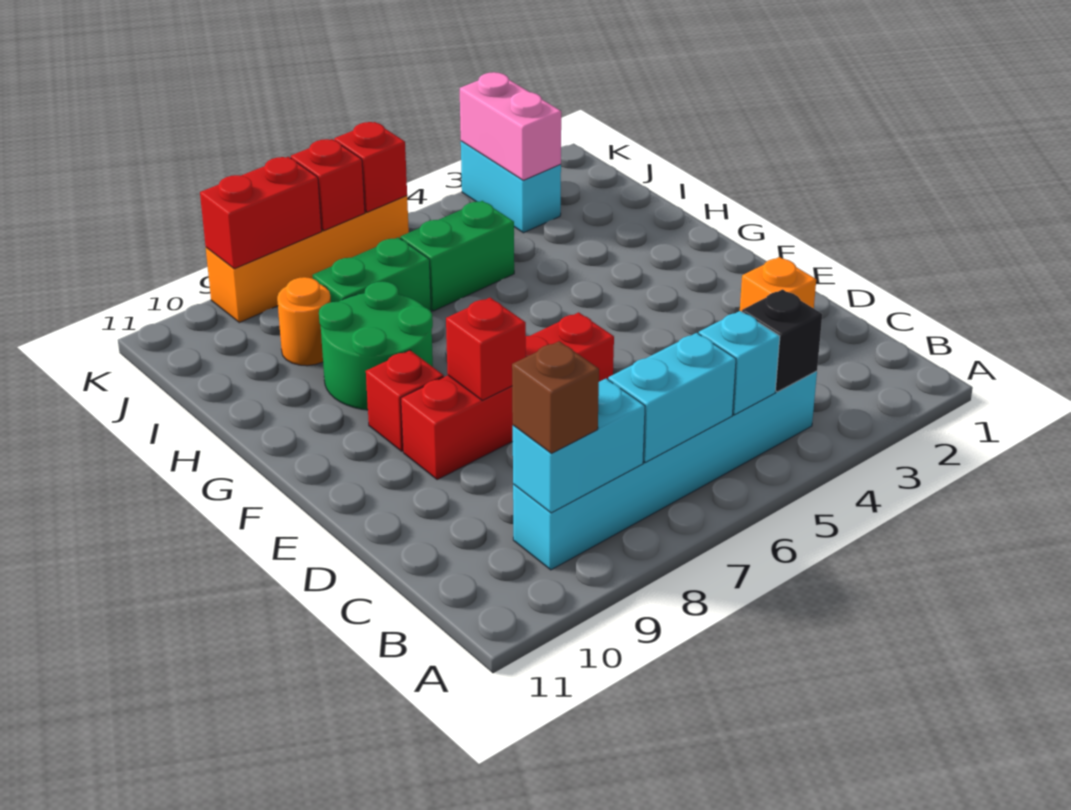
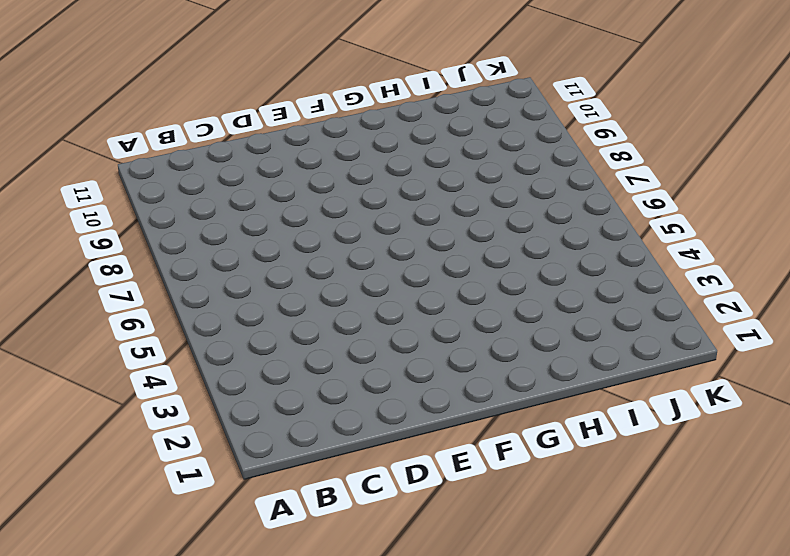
none -> cyan 1x6 brick [513,371,817,570]
none -> orange 1x1 brick [740,257,816,312]
none -> red 1x4 brick [401,312,614,480]

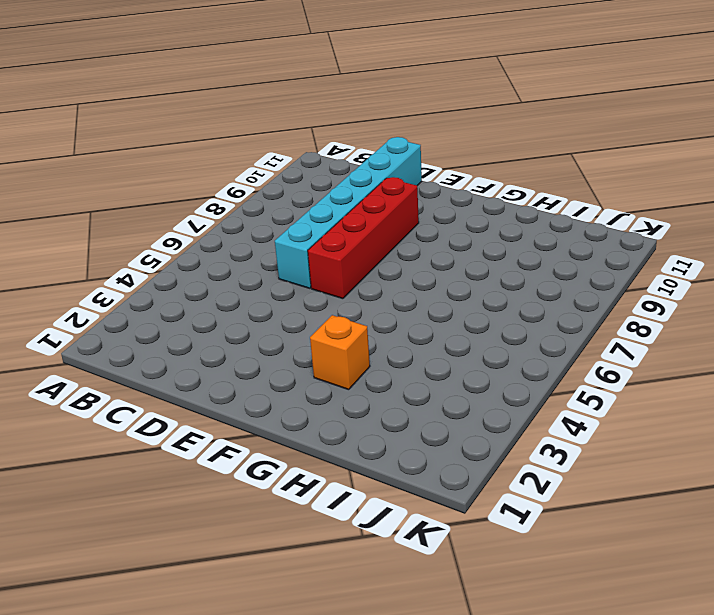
cyan 1x6 brick [275,137,422,288] -> cyan 1x6 brick moved to [513,371,817,570]
orange 1x1 brick [310,315,370,390] -> orange 1x1 brick moved to [740,257,816,312]
none -> red 1x1 brick [366,350,444,451]
none -> green 2x2 round brick [319,281,433,410]
none -> green 1x2 brick [400,201,514,311]

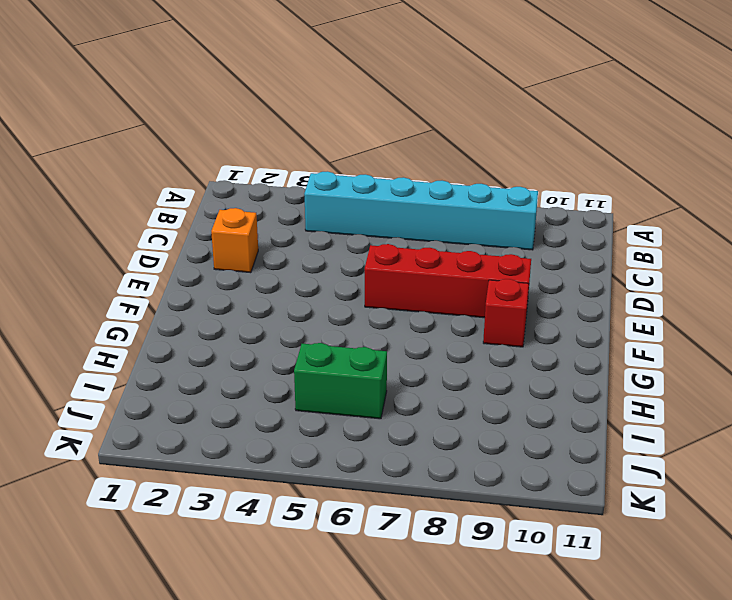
none -> green 2x2 round brick [319,281,433,410]
none -> green 1x2 brick [312,237,431,311]
none -> orange 1x1 round brick [277,277,331,366]

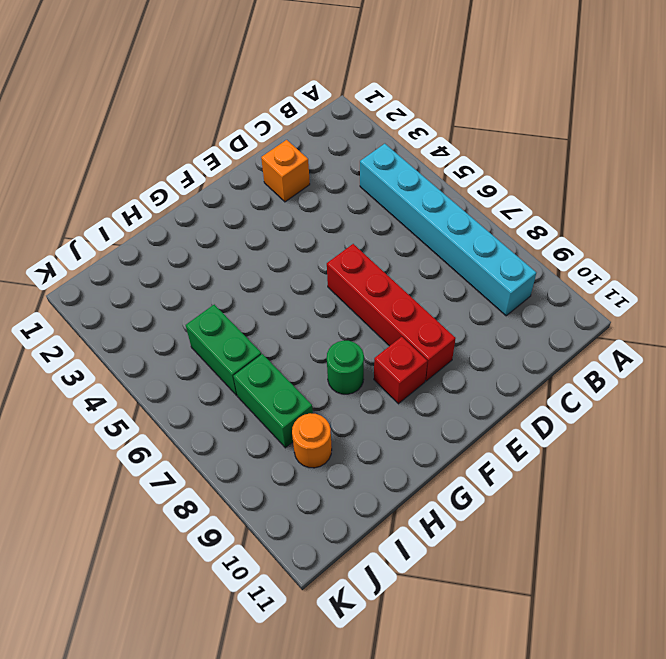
green 1x1 round brick [327,341,364,394] -> green 2x2 round brick [319,281,433,410]
none -> cyan 1x2 brick [461,141,561,233]
none -> orange 1x4 brick [206,196,409,323]
none -> black 1x1 brick [742,290,822,392]

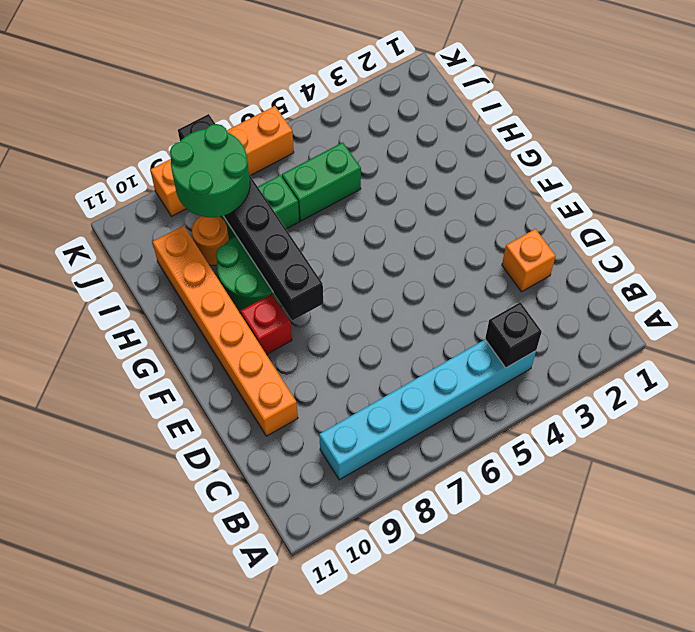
orange 1x6 brick [153,226,298,436] -> none
black 1x6 brick [178,114,323,321] -> red 1x2 brick [200,157,322,269]
green 2x2 round brick [170,124,250,217] -> none
none -> red 1x4 brick [401,312,614,480]
none -> cyan 1x2 brick [461,141,561,233]
none -> cyan 1x1 brick [699,311,780,415]

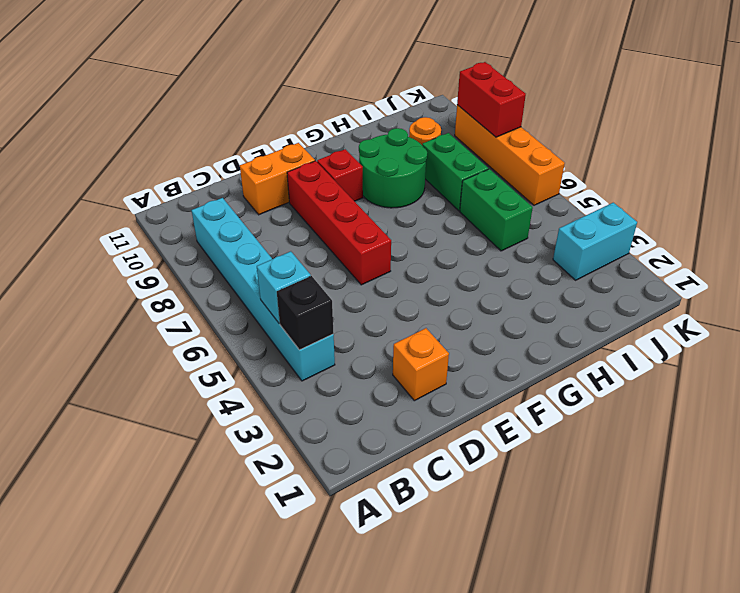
orange 1x2 brick [240,143,315,215] -> none
none -> cyan 1x2 brick [608,333,736,462]
none -> cyan 1x2 brick [513,379,645,513]
none -> red 1x1 brick [446,298,526,400]

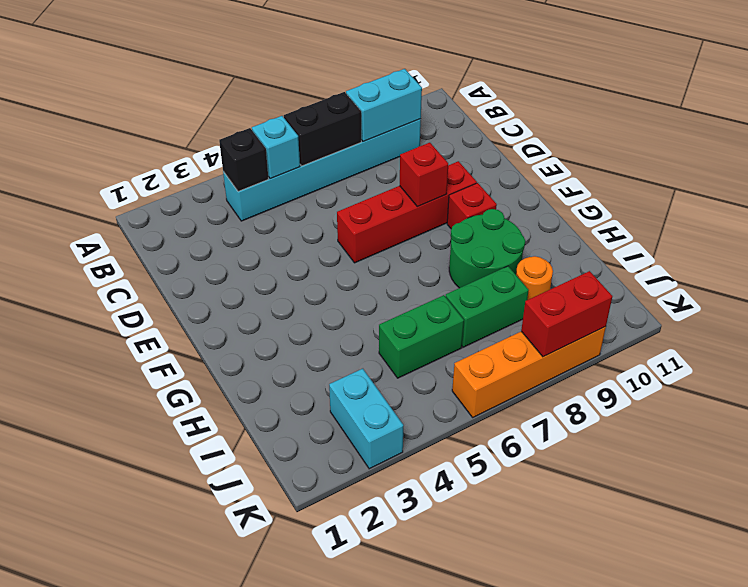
black 1x2 brick [284,92,361,166] -> cyan 1x2 brick [608,333,736,462]
none -> orange 1x1 brick [740,257,816,312]
none -> pink 1x2 brick [460,72,561,180]
none -> red 1x1 brick [334,122,407,212]

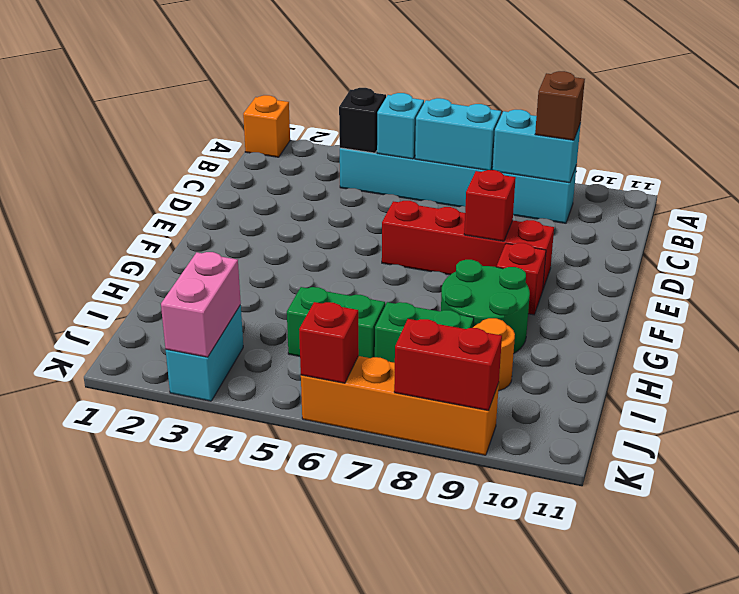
orange 1x1 brick [243,95,290,157] -> orange 1x1 brick moved to [740,257,816,312]
none -> red 1x1 brick [291,139,365,231]

